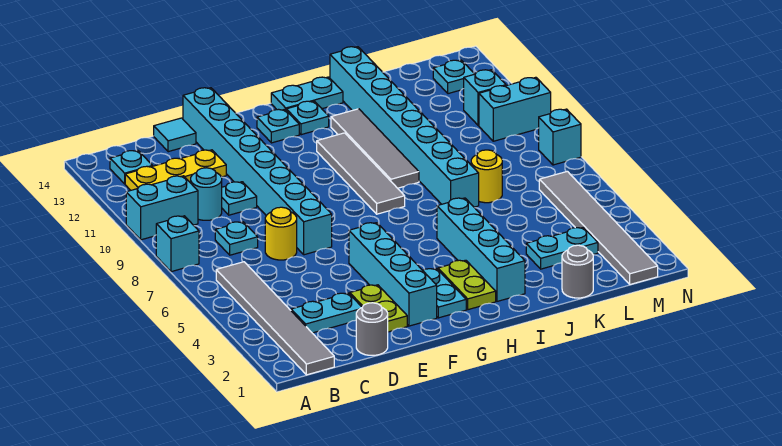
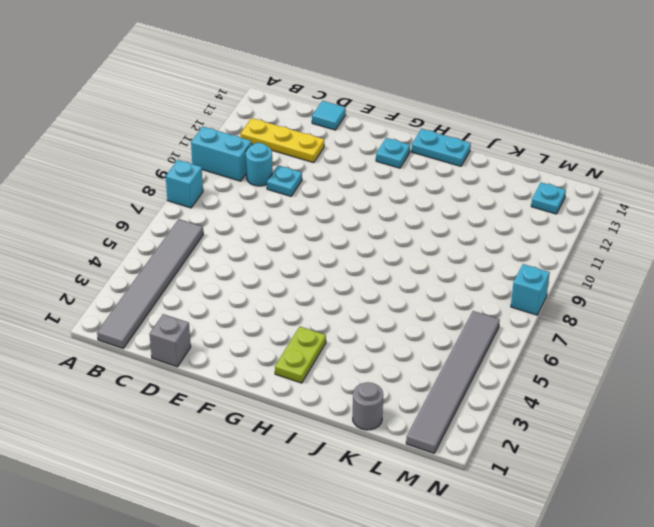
grey 1x1 brick [150,314,191,367] -> grey 1x1 round brick [356,303,388,355]
none -> cyan 1x1 plate [110,150,152,184]
none -> cyan 1x2 plate [291,293,362,333]
none -> cyan 1x1 plate [215,222,258,255]
none -> yellow 1x1 round brick [265,207,297,260]

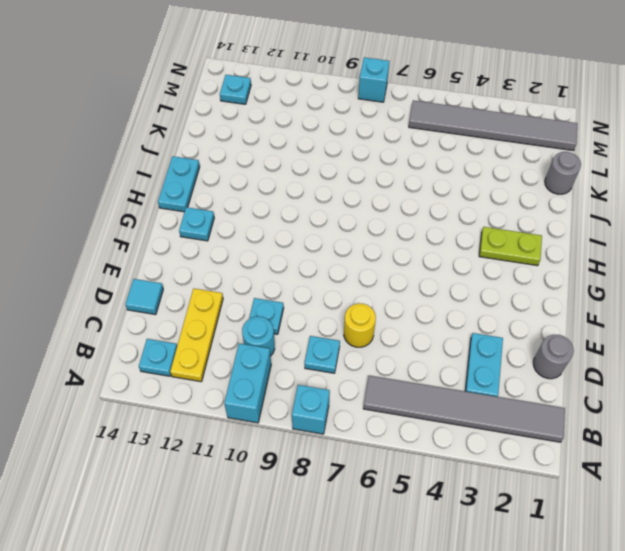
none -> lime 1x2 plate [350,285,407,332]
none -> cyan 1x8 brick [183,88,332,255]
none -> cyan 1x4 brick [349,223,437,326]
none -> cyan 1x2 plate [423,268,466,318]

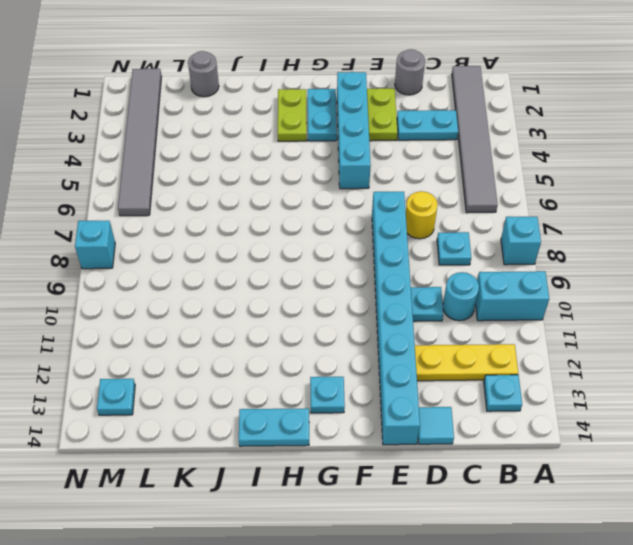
none -> grey 1x4 tile [317,133,405,214]
none -> cyan 1x1 plate [286,101,329,135]
none -> cyan 1x4 brick [437,198,525,301]
none -> grey 1x4 tile [331,109,419,188]

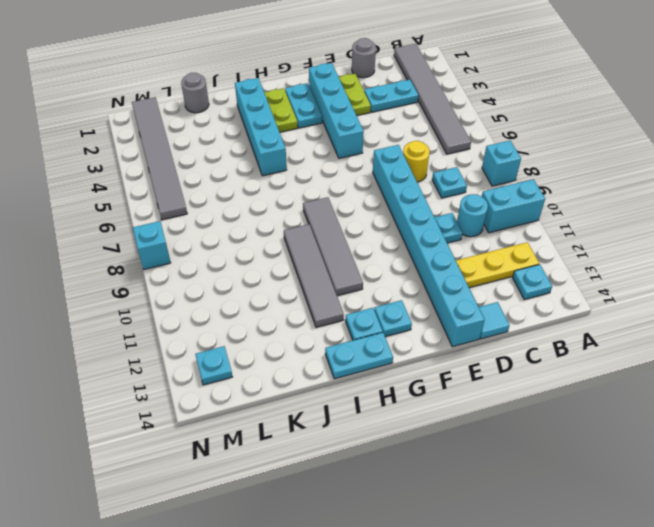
none -> cyan 1x8 brick [330,47,479,207]
none -> cyan 1x2 plate [526,227,598,269]
none -> yellow 1x1 round brick [471,150,502,203]
none -> cyan 1x2 brick [479,77,551,141]

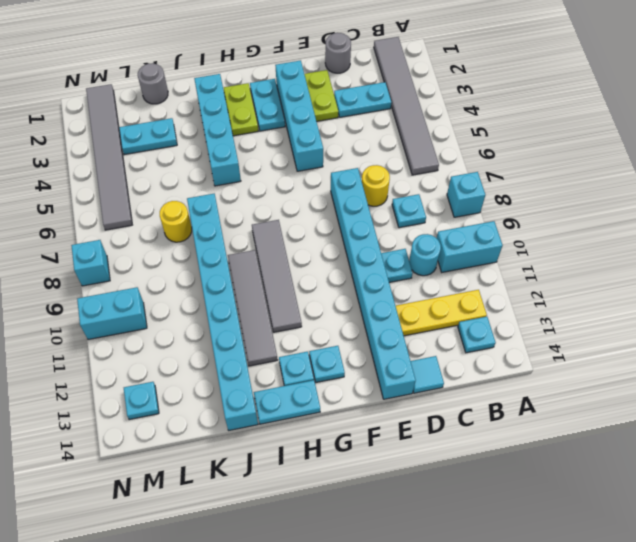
none -> cyan 1x1 brick [464,70,506,125]

